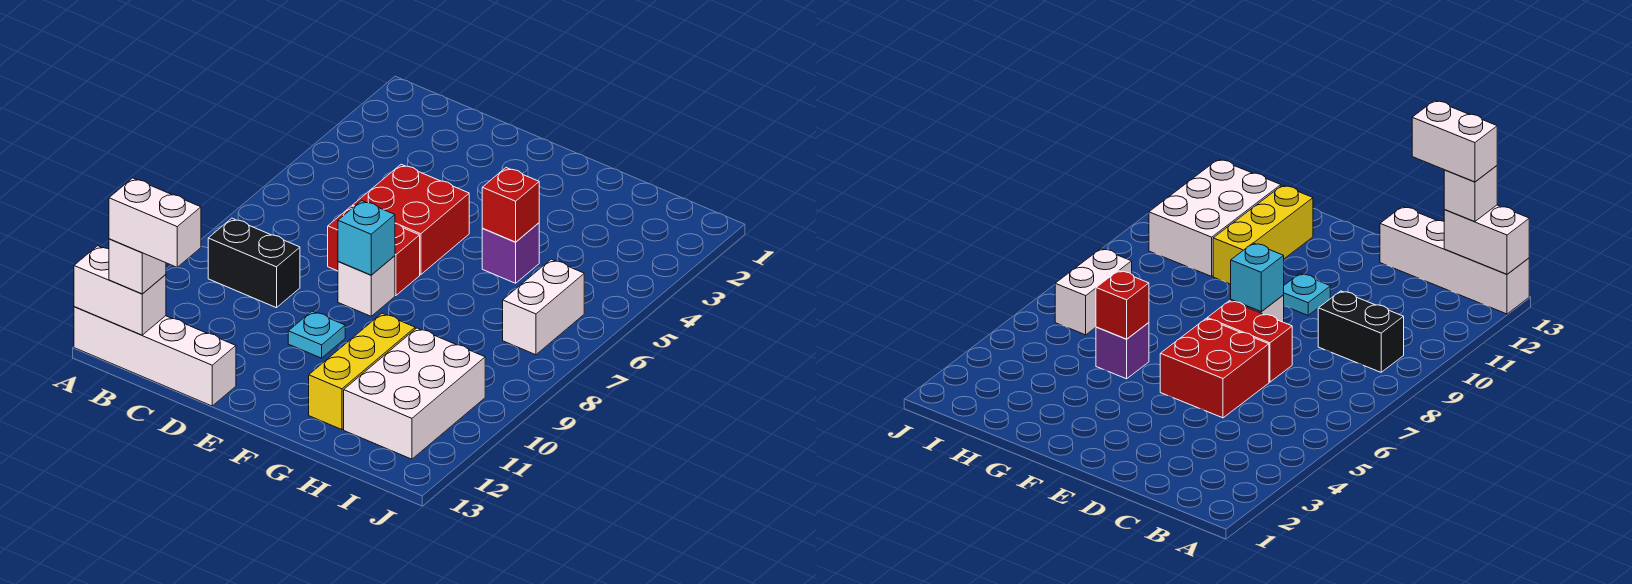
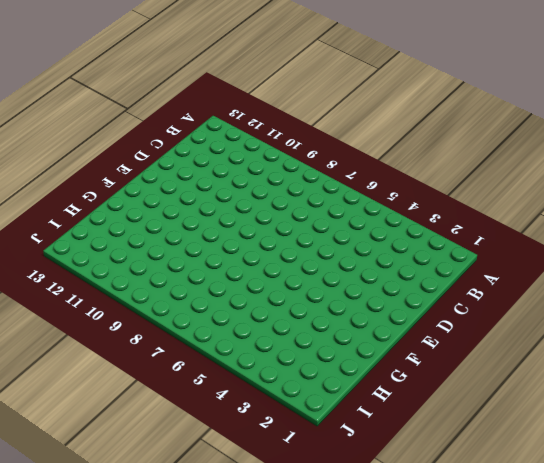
none -> white 1x4 brick [74,307,236,406]
none -> black 1x2 brick [208,218,300,308]
none -> red 2x2 brick [353,164,469,275]

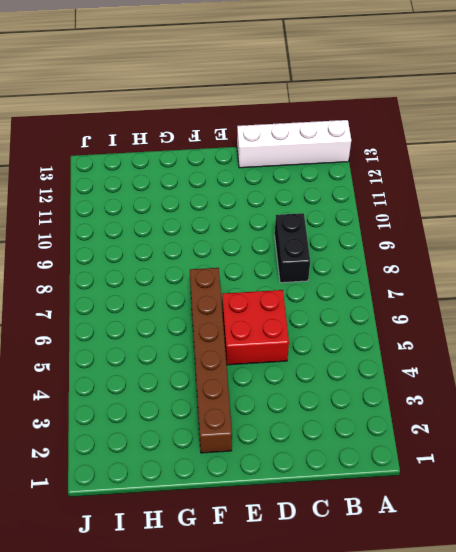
black 1x2 brick [275,213,310,283] -> black 1x2 brick turned to [208,218,300,308]
brown 1x6 brick [190,268,232,453] -> none
none -> red 1x2 brick [328,206,420,295]
none -> white 1x1 brick [338,256,395,316]
none -> cyan 1x1 plate [288,311,345,358]

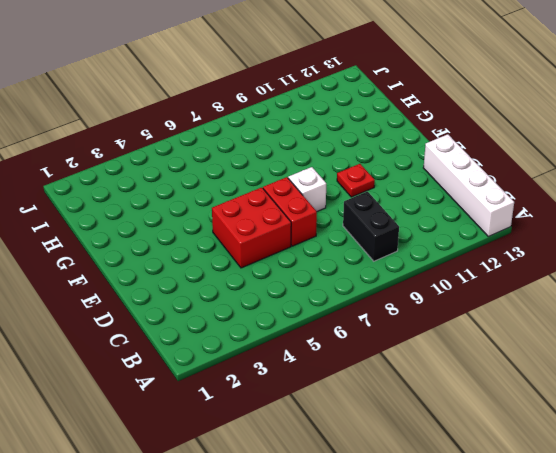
red 1x1 plate [337,164,375,197] -> cyan 1x1 plate [288,311,345,358]
none -> purple 1x1 brick [482,223,539,283]
none -> yellow 1x3 brick [309,313,415,430]
none -> white 2x3 brick [344,328,485,459]

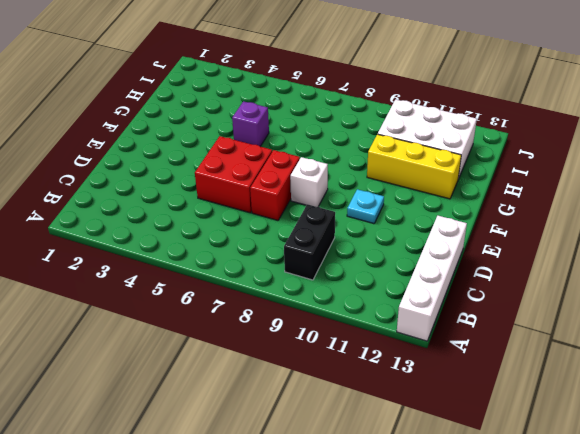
none -> white 1x2 brick [503,259,584,355]
none -> white 1x2 brick [74,246,166,335]
none -> cyan 1x1 brick [338,201,395,275]

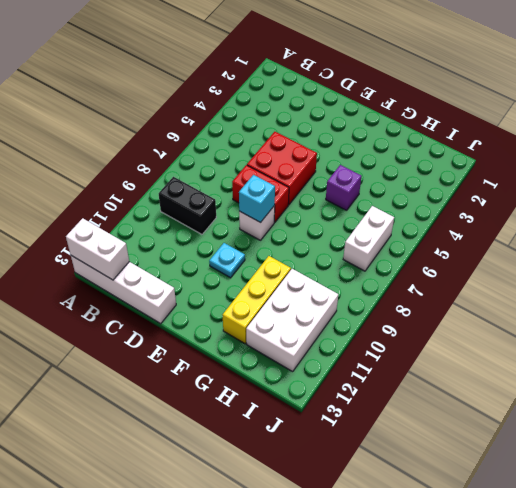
none -> red 1x1 brick [482,168,539,242]
none -> white 1x1 brick [109,239,166,294]
none -> white 1x2 brick [109,178,201,267]

